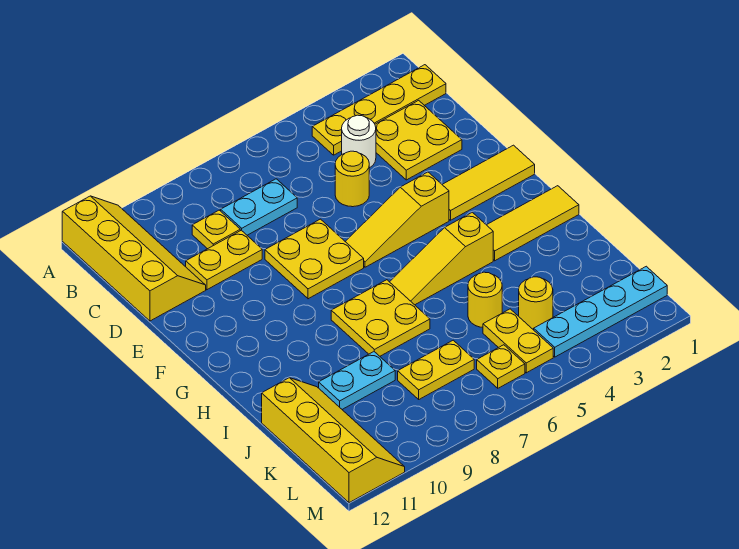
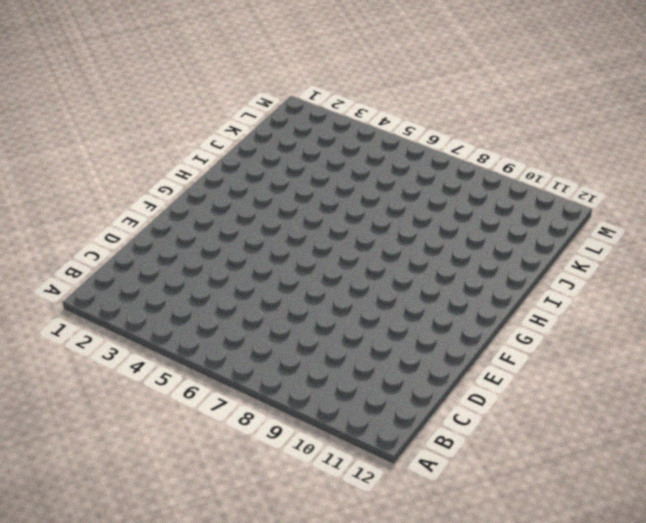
none -> yellow 2x4 slope [62,196,206,321]
none -> yellow 1x4 plate [312,65,446,155]
none -> yellow 2x2 plate [375,100,462,180]

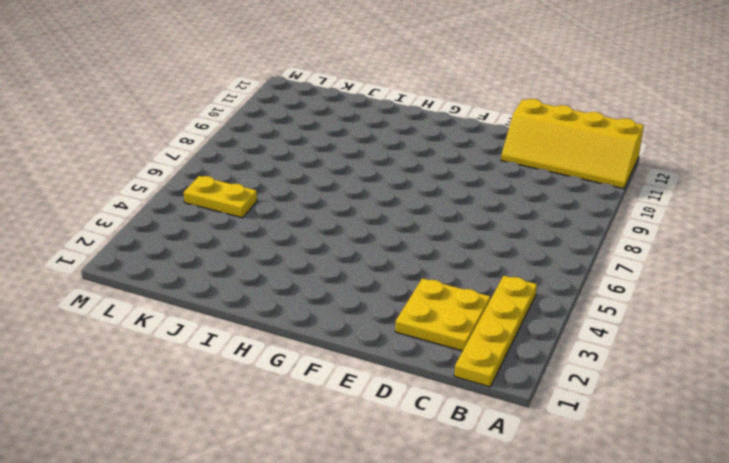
none -> white 1x1 round brick [342,115,376,168]
none -> cyan 1x2 plate [221,179,297,235]
none -> yellow 1x1 plate [192,210,240,249]

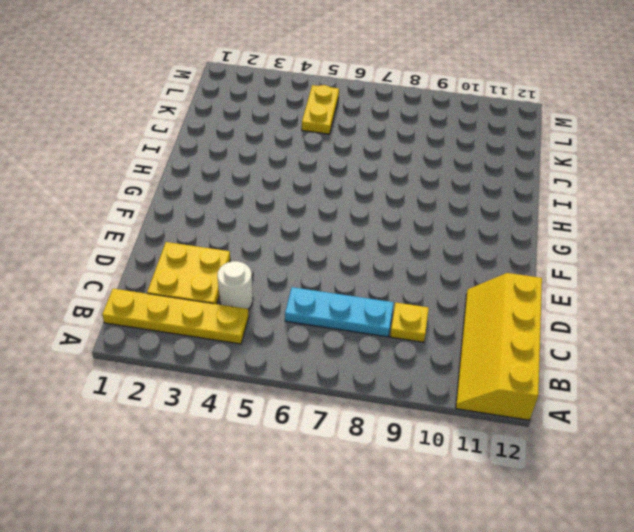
cyan 1x3 plate [285,287,394,337] -> cyan 1x2 plate [221,179,297,235]
none -> yellow 1x1 round brick [335,151,369,207]
none -> yellow 1x2 plate [186,230,262,290]
none -> yellow 2x2 plate [265,219,364,299]

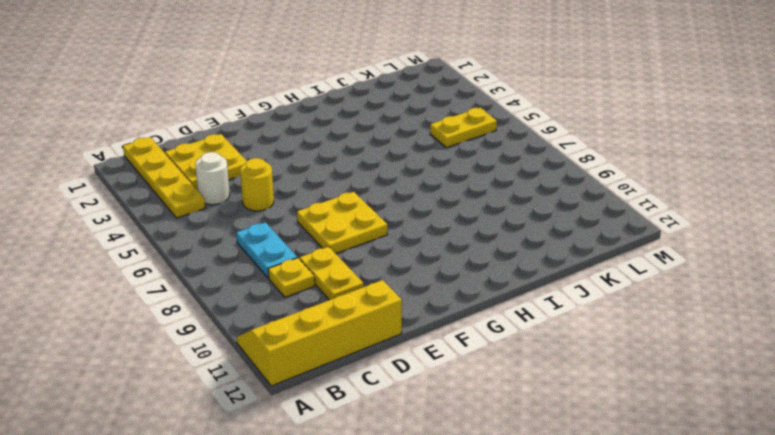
none -> yellow 1x3 tile [442,145,535,220]
none -> yellow 1x3 slope [345,172,449,267]
none -> yellow 1x3 tile [487,186,579,261]

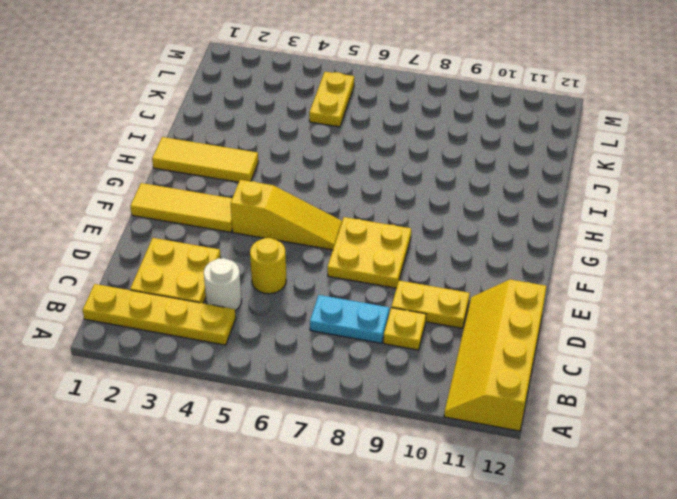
none -> yellow 1x3 slope [390,212,493,305]
none -> yellow 2x2 plate [331,280,430,356]
none -> yellow 1x1 round brick [468,272,502,327]

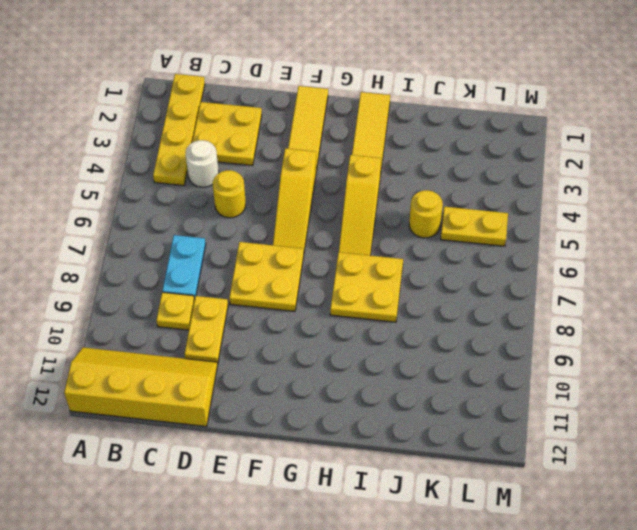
none -> cyan 1x2 plate [319,352,395,409]
none -> yellow 2x4 slope [262,378,405,503]
none -> yellow 1x1 round brick [519,277,553,330]

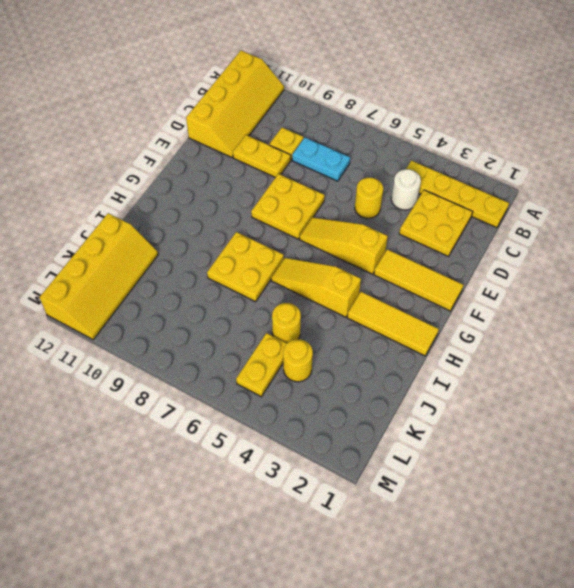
none -> cyan 1x2 plate [319,352,395,409]
none -> yellow 1x2 plate [398,340,474,399]
none -> cyan 1x4 plate [534,266,667,357]

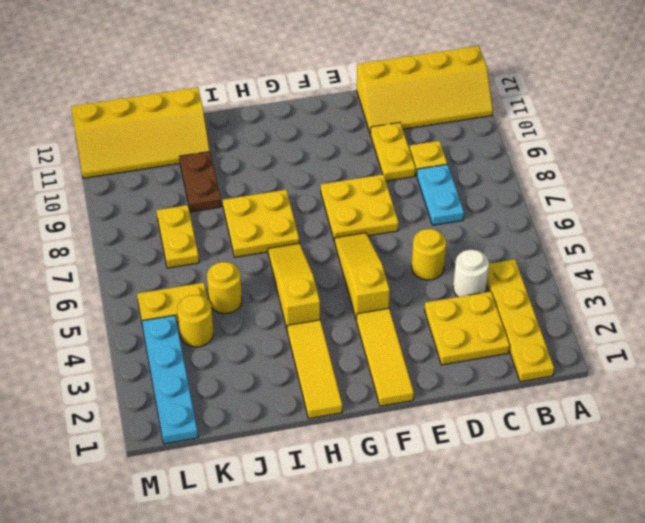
brown 1x2 plate [179,152,221,212] -> cyan 1x2 plate [319,352,395,409]
none -> yellow 1x1 plate [477,345,525,388]

